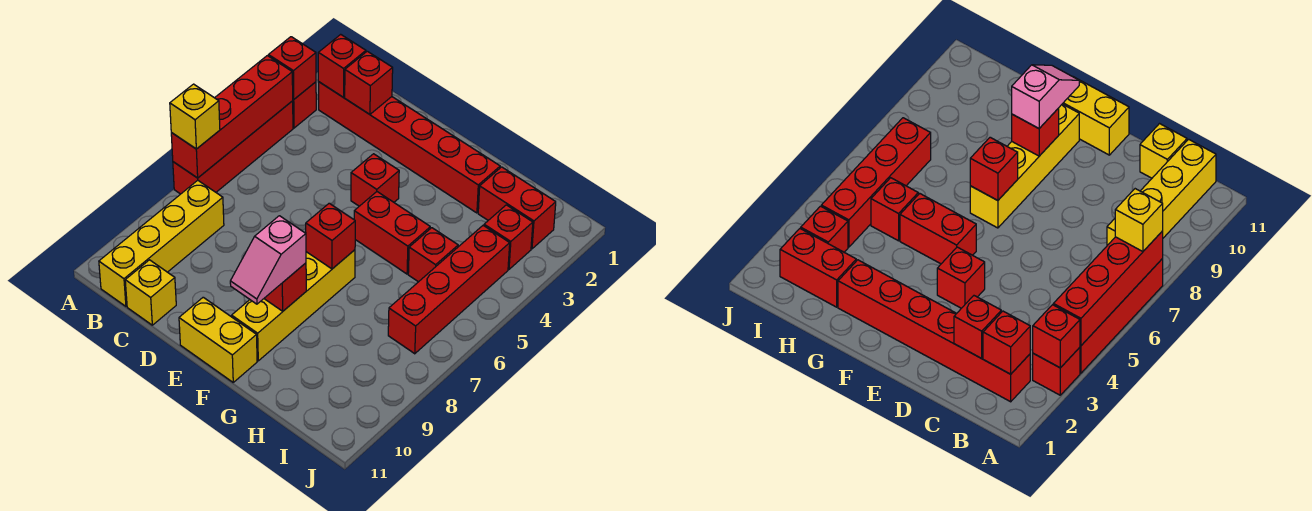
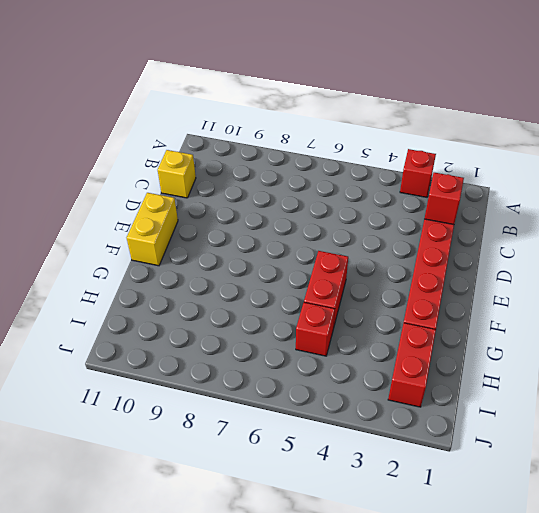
none -> red 1x4 brick [173,101,293,194]
none -> yellow 1x4 brick [99,180,224,306]
none -> red 1x1 brick [351,154,399,206]

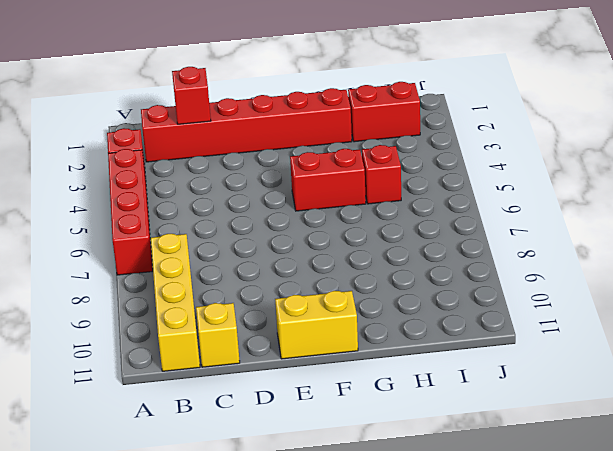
none -> red 1x1 brick [351,154,399,206]
none -> yellow 1x4 brick [232,250,355,361]
none -> red 1x1 brick [484,205,533,269]

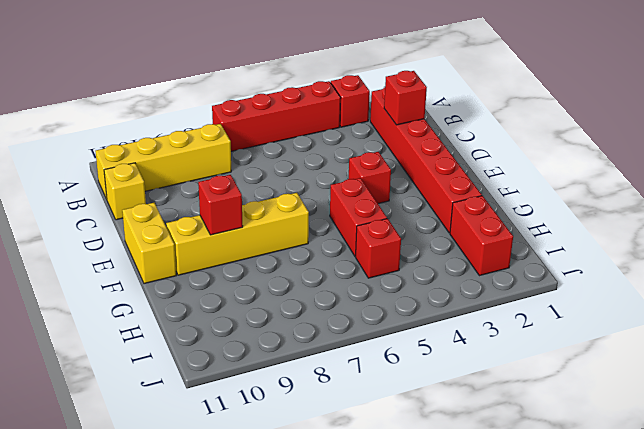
none -> red 1x1 brick [484,205,533,269]
none -> red 1x4 brick [388,226,510,354]
none -> red 1x1 brick [268,37,316,99]

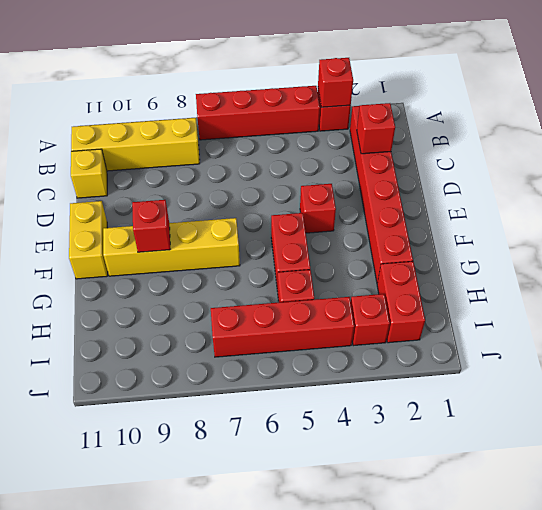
none -> red 1x4 brick [171,56,293,178]
none -> red 1x1 brick [318,34,366,97]
none -> red 1x1 brick [306,203,355,269]

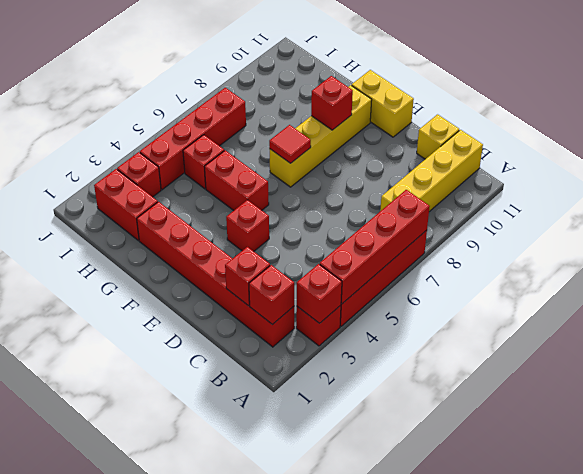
red 1x1 tile [269,125,311,163] -> red 1x1 brick [306,203,355,269]
none -> yellow 1x1 brick [170,84,220,149]
none -> pink 1x2 slope [230,216,306,304]

